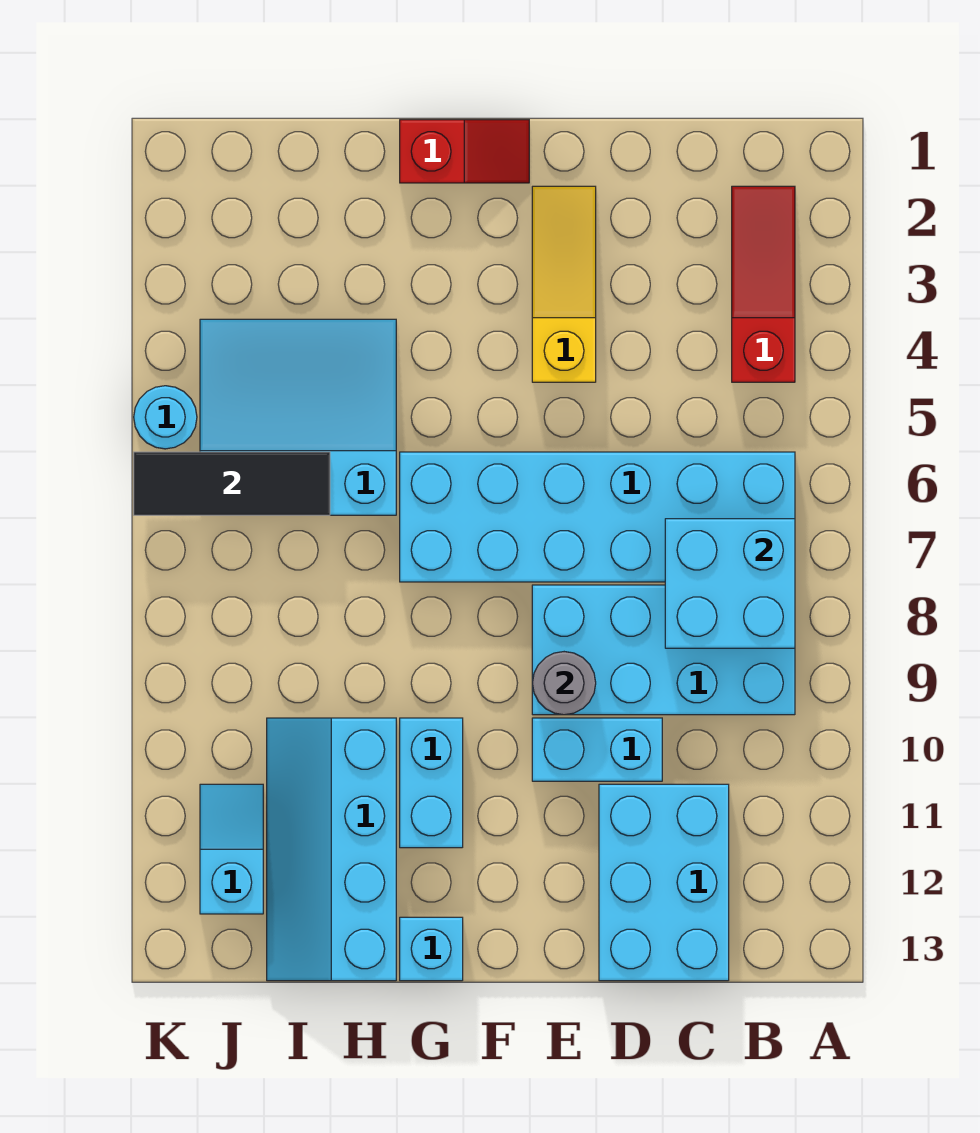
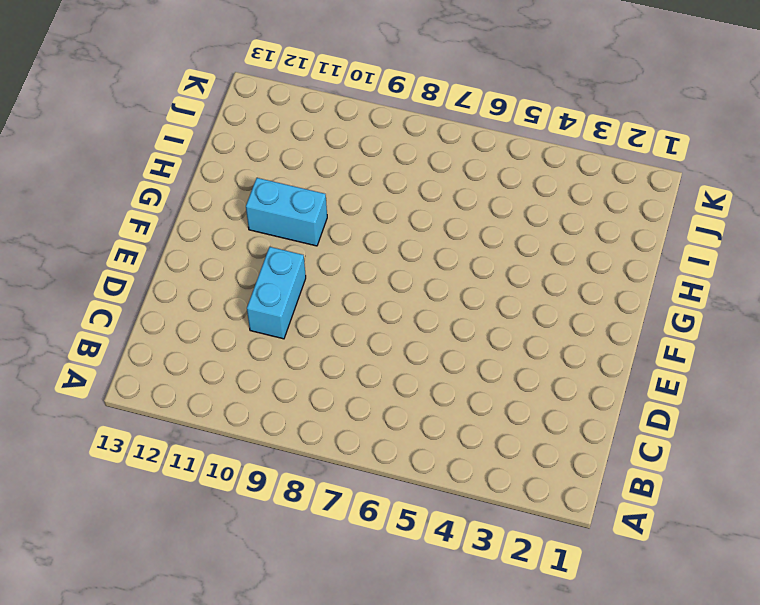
none -> red 1x3 slope [732,186,795,382]
none -> cyan 2x6 brick [400,452,795,582]
none -> cyan 2x4 brick [532,585,795,715]

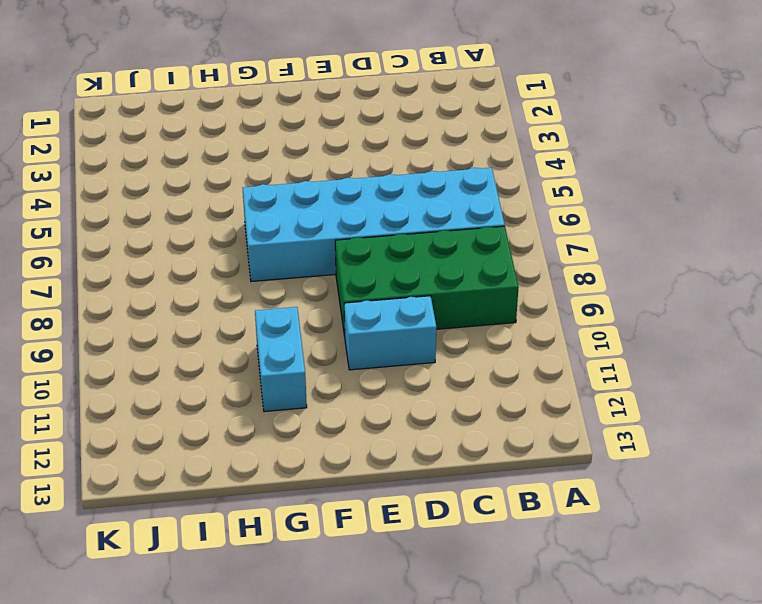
green 2x4 brick [335,226,519,336] -> cyan 2x4 brick [532,585,795,715]
none -> red 1x3 slope [732,186,795,382]
none -> cyan 2x3 brick [599,784,729,981]
none -> yellow 1x3 slope [532,186,596,382]

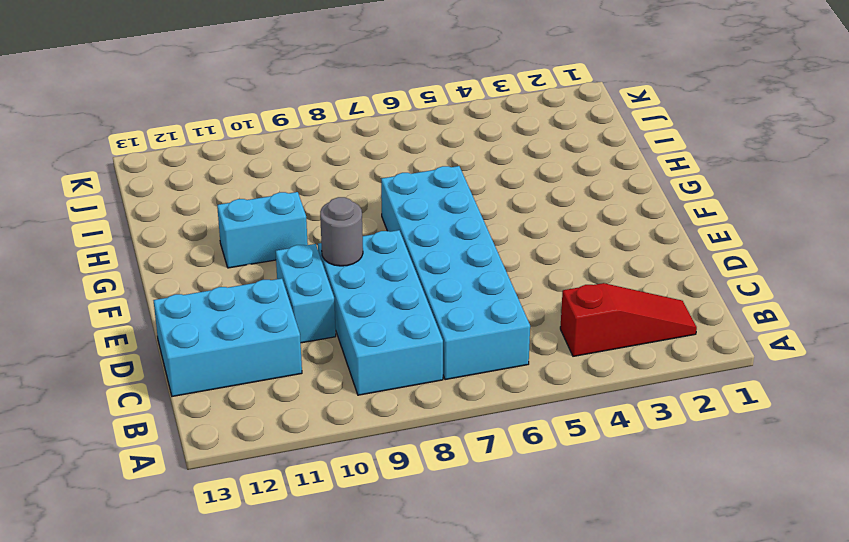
none -> yellow 1x3 slope [532,186,596,382]
none -> red 1x2 slope [400,120,529,183]
none -> cyan 1x1 brick [400,917,463,981]

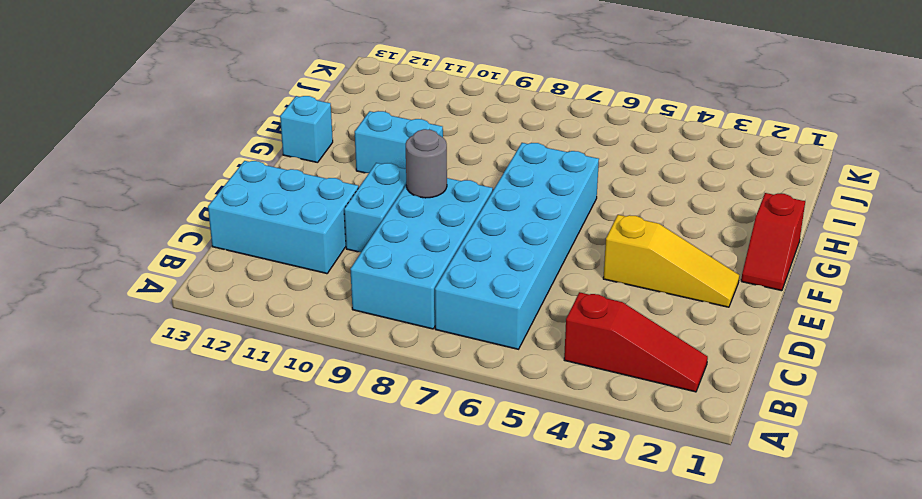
none -> cyan 3x3 slope [200,319,396,515]
none -> cyan 2x4 slope [267,718,396,981]
none -> cyan 1x2 slope [200,784,263,914]

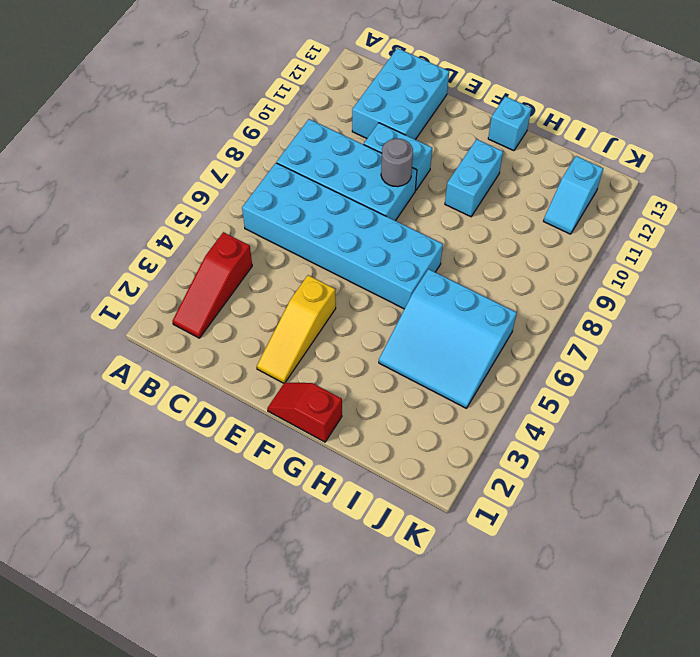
none -> cyan 2x4 slope [267,718,396,981]
none -> cyan 1x1 round brick [134,386,197,449]
none -> cyan 2x2 brick [665,519,795,648]

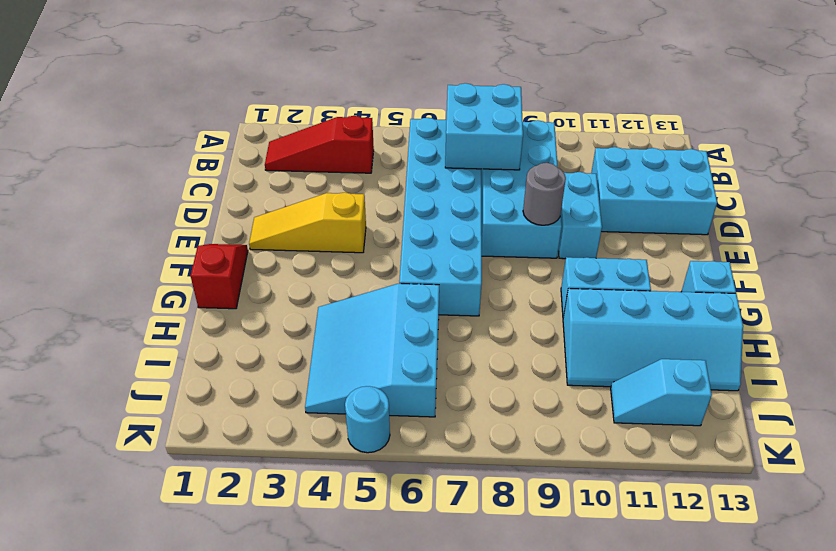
none -> black 1x3 tile [134,452,330,515]

